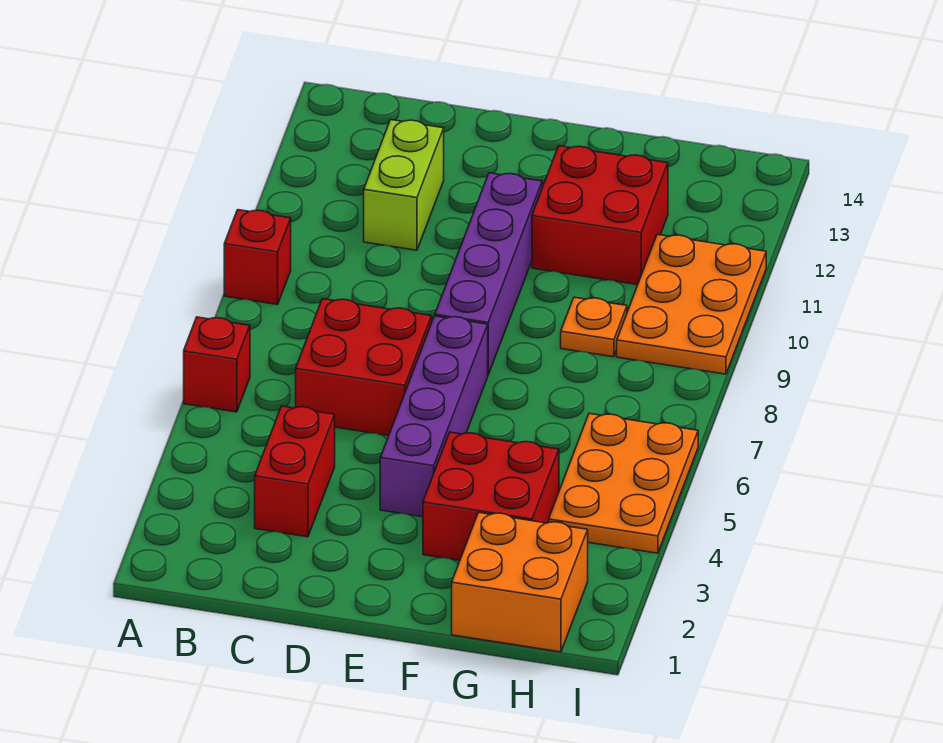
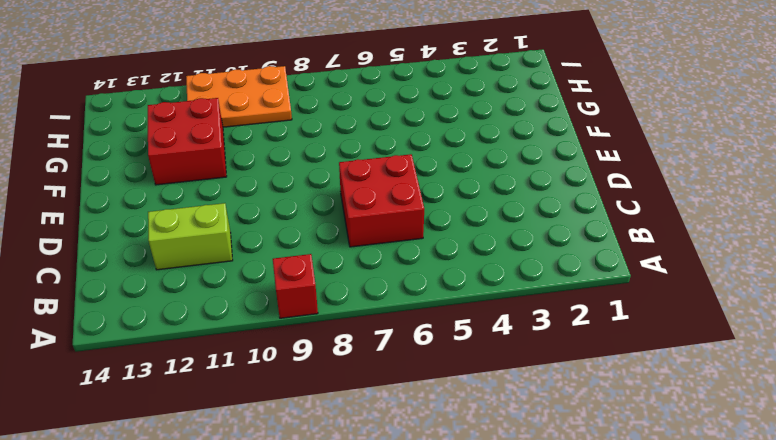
none -> red 1x1 brick [184,317,250,412]
none -> red 1x2 brick [255,406,335,537]
none -> purple 1x4 brick [380,316,488,517]

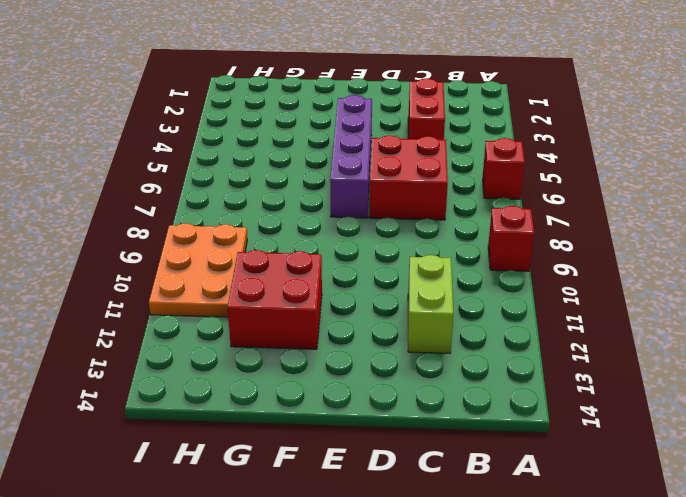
none -> purple 1x4 brick [435,173,542,374]
none -> red 2x2 brick [423,432,559,560]
none -> orange 2x2 brick [452,513,588,652]

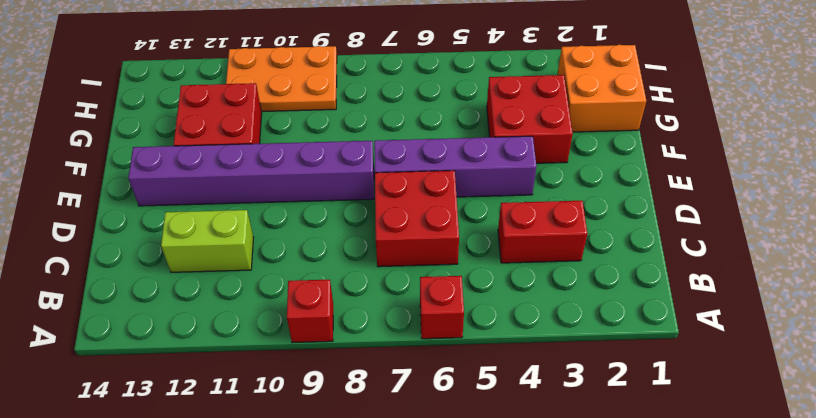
purple 1x6 brick [128,141,374,206] -> purple 1x4 brick [435,173,542,374]
none -> orange 1x1 plate [561,297,627,357]
none -> orange 2x3 plate [549,414,698,553]

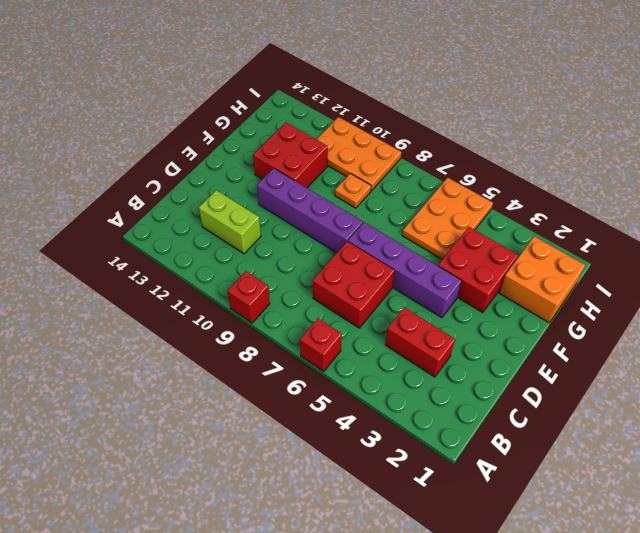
orange 2x3 plate [402,178,493,259] -> orange 2x3 plate turned to [549,414,698,553]

